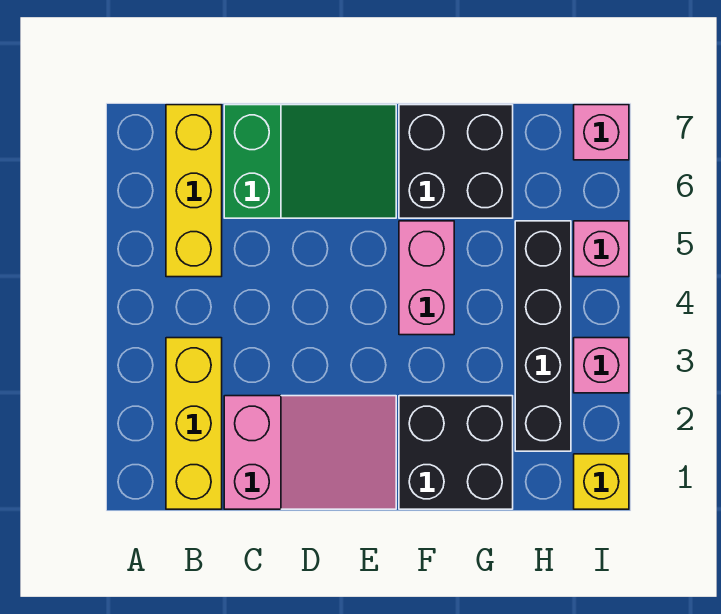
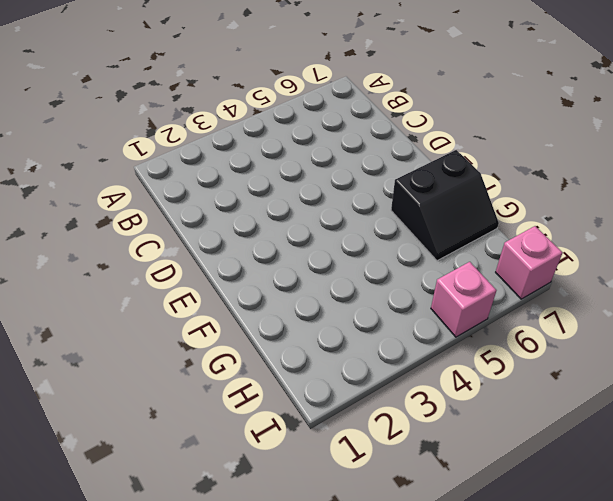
black 2x2 slope [391,150,499,261] -> black 2x2 brick [399,105,513,218]
none -> yellow 1x3 brick [166,338,222,509]
none -> yellow 1x3 brick [166,105,222,277]
none -> pink 2x3 slope [224,396,396,509]

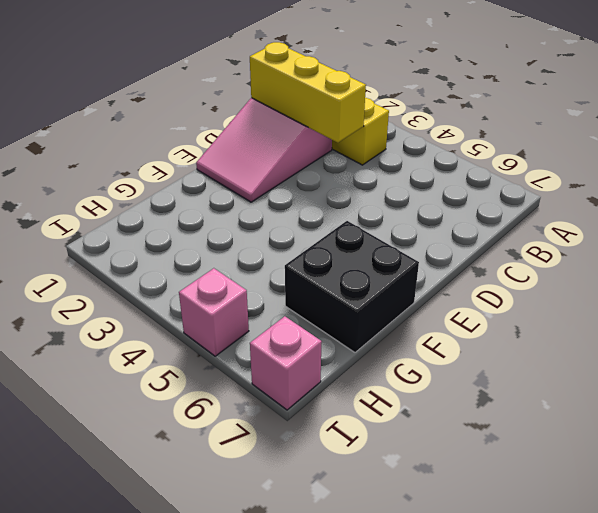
yellow 1x3 brick [250,42,366,143] -> yellow 1x3 brick moved to [166,105,222,277]
none -> green 2x3 slope [224,105,396,218]
none -> black 2x2 brick [399,396,513,509]
none -> pink 1x2 brick [399,221,454,335]

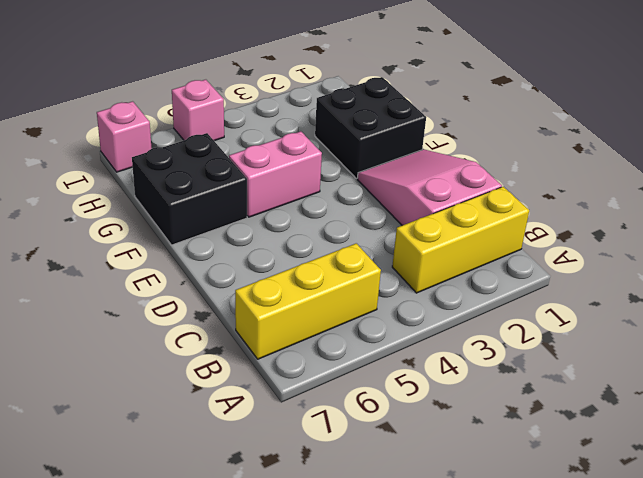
none -> green 2x3 slope [224,105,396,218]
none -> black 1x4 brick [515,221,571,451]
none -> yellow 1x1 brick [574,454,629,509]

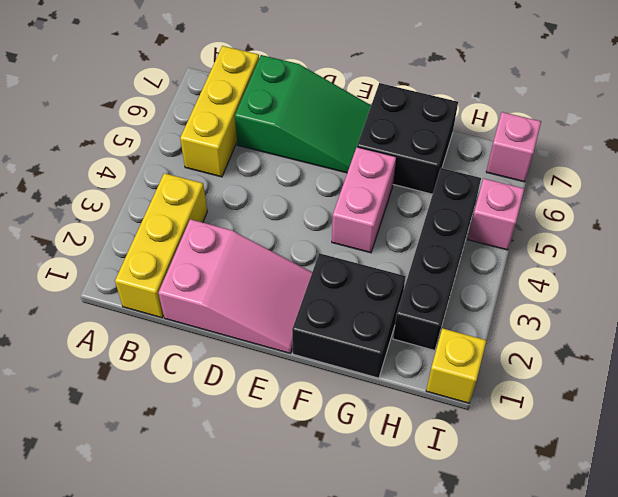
none -> pink 1x1 brick [574,338,629,393]

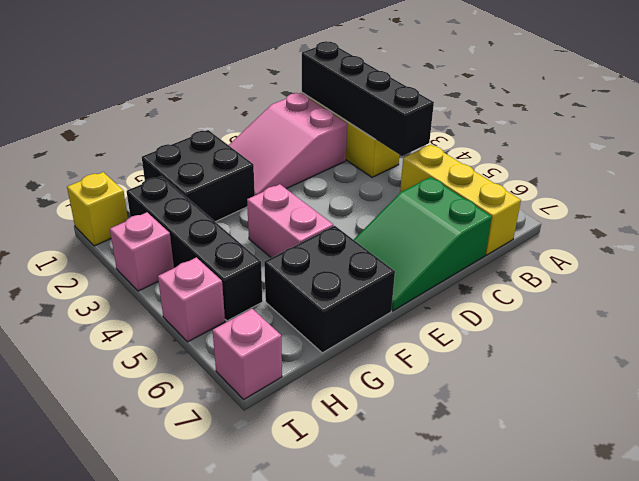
black 1x4 brick [302,41,434,156] -> none

